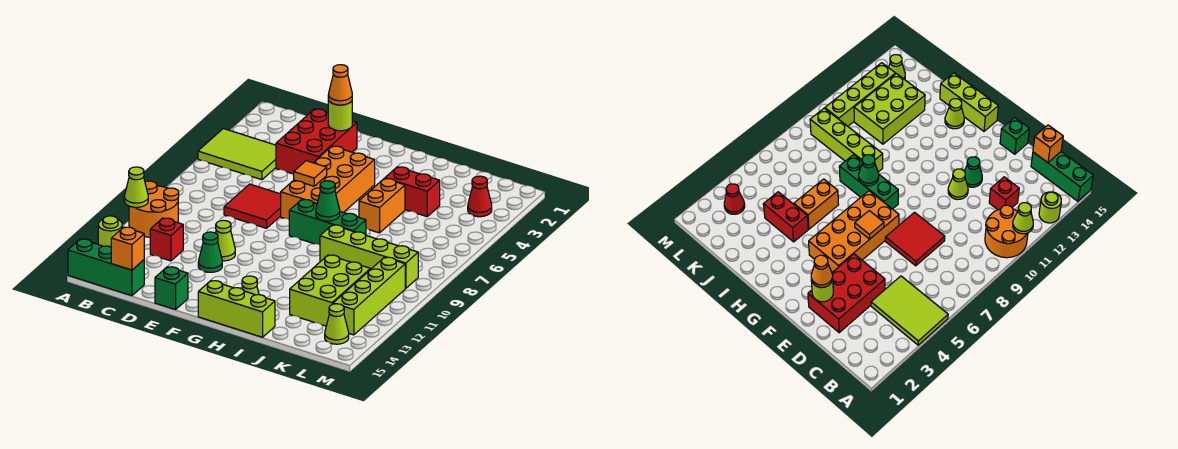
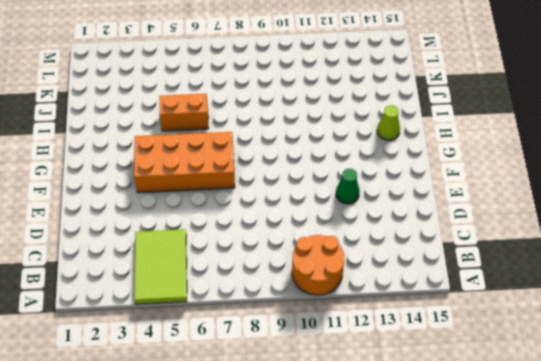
none -> lime 1x1 round brick [98,216,122,247]
none -> green 1x3 brick [68,239,144,296]
none -> red 1x1 brick [150,218,183,261]

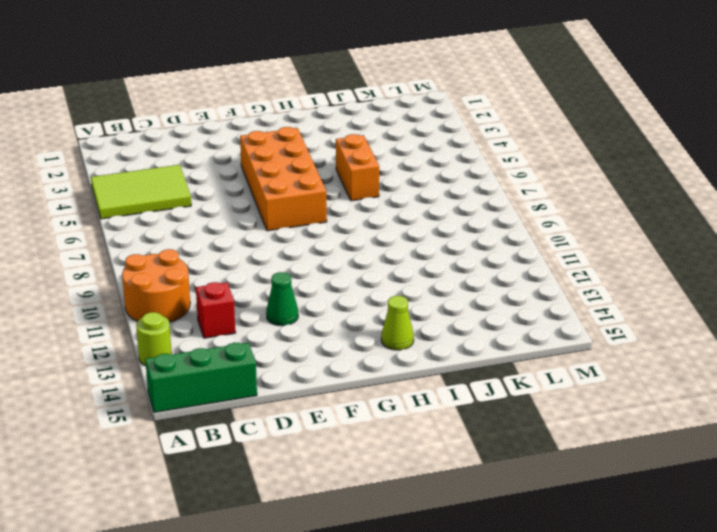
none -> red 2x3 brick [276,109,357,174]
none -> red 2x2 tile [224,184,281,228]
none -> lime 1x1 cone [216,220,235,261]

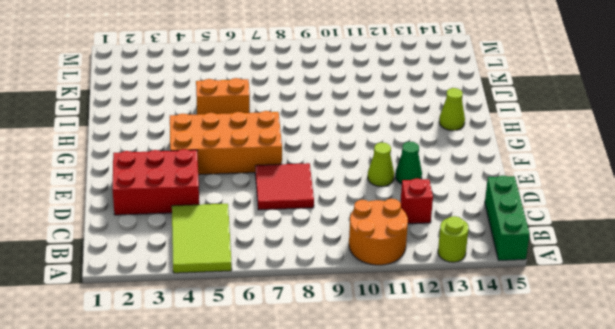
none -> green 1x1 brick [155,267,188,310]
none -> green 1x3 brick [289,199,366,245]
none -> lime 1x3 brick [198,281,275,337]

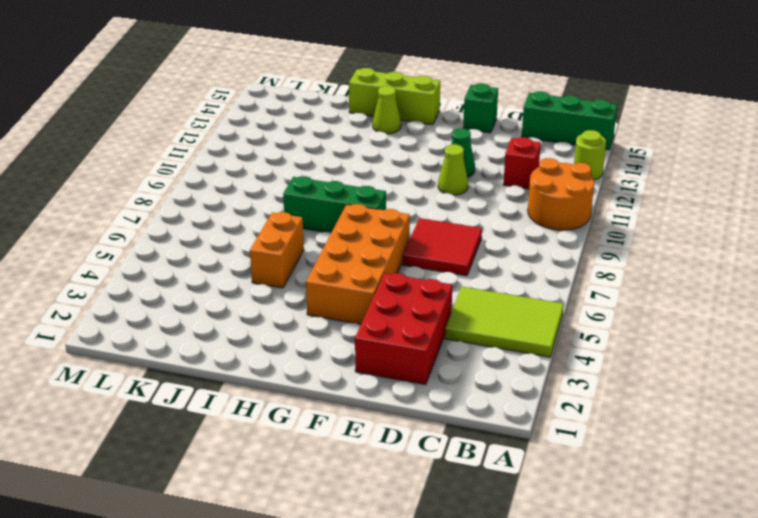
none -> red 1x2 brick [385,167,440,217]
none -> lime 1x4 brick [320,225,418,289]
none -> lime 2x3 brick [290,255,370,326]

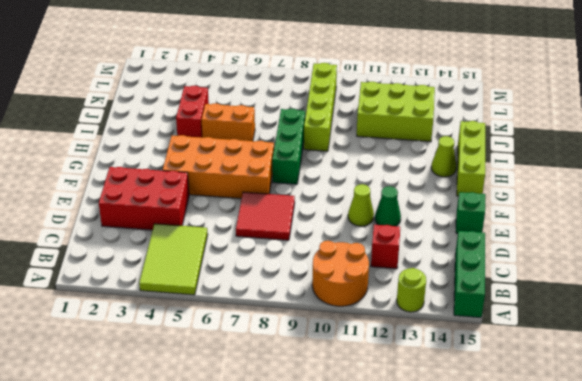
none -> red 1x1 cone [468,176,492,217]
none -> lime 1x4 brick [333,257,405,335]
none -> lime 1x1 cone [325,304,349,344]

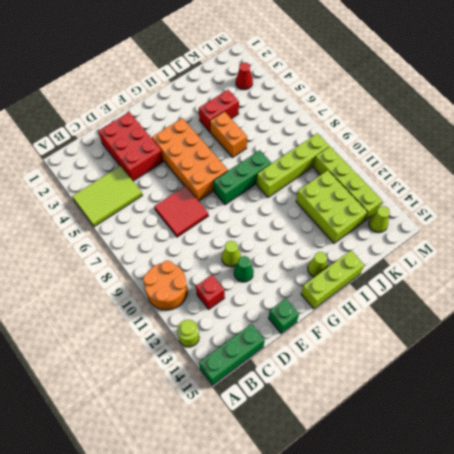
none -> lime 1x1 cone [124,167,148,207]
none -> orange 1x1 brick [111,227,144,270]
none -> lime 1x1 round brick [328,100,352,131]

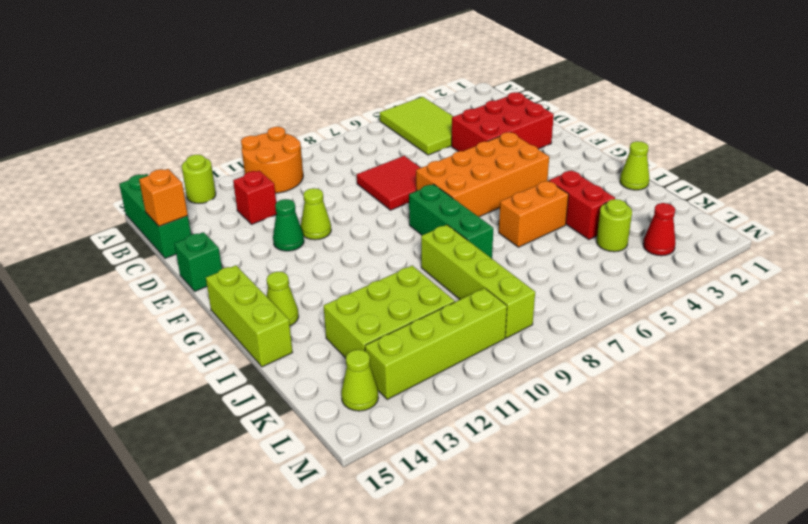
lime 1x1 cone [620,141,649,190] -> lime 1x1 cone moved to [124,167,148,207]
lime 1x1 round brick [597,199,632,252] -> lime 1x1 round brick moved to [328,100,352,131]
none -> orange 1x1 tile [294,161,327,186]
none -> green 1x1 cone [316,181,340,221]
none -> orange 1x1 cone [328,65,352,105]

